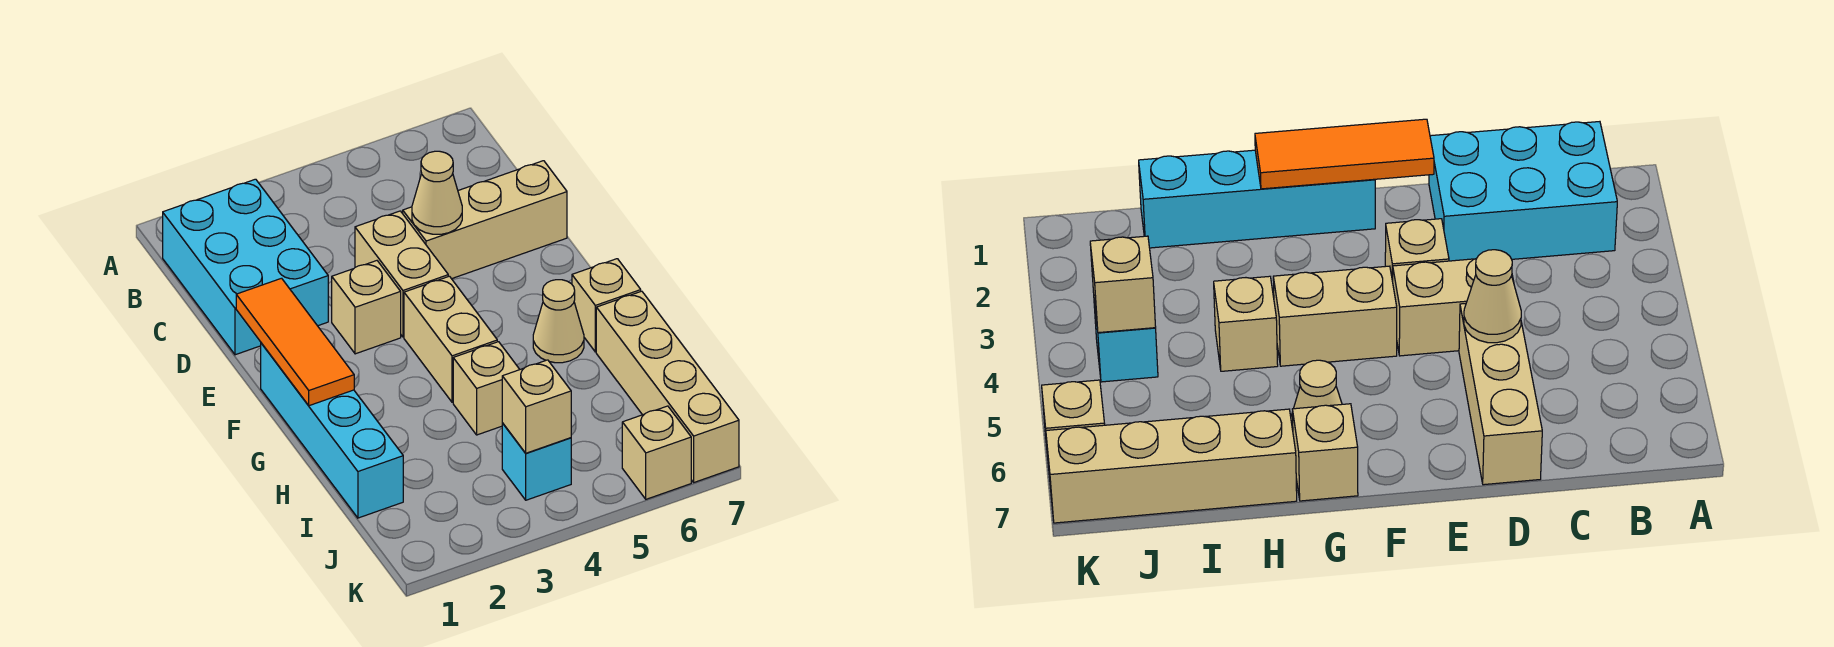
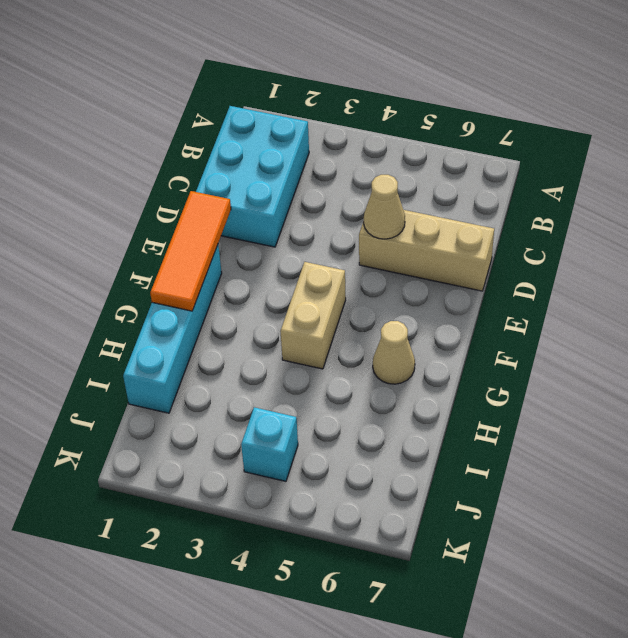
none -> tan 1x2 brick [355,211,448,337]
none -> tan 1x1 brick [332,261,401,354]
none -> tan 1x1 brick [572,259,641,352]

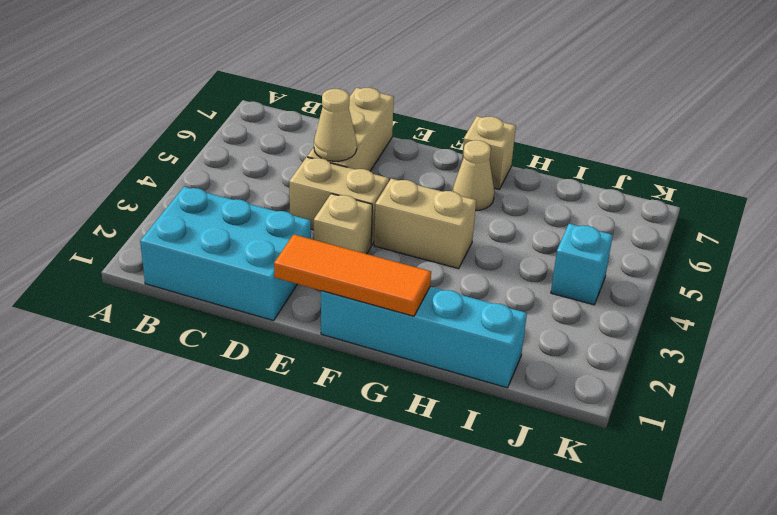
none -> tan 1x1 brick [453,342,520,435]
none -> tan 1x4 brick [596,291,739,482]
none -> tan 1x1 brick [622,406,691,499]

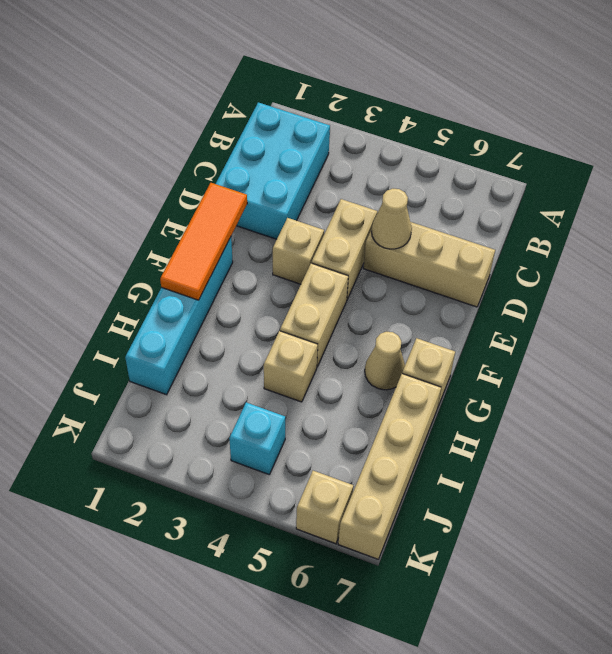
none -> tan 1x1 brick [502,360,571,453]

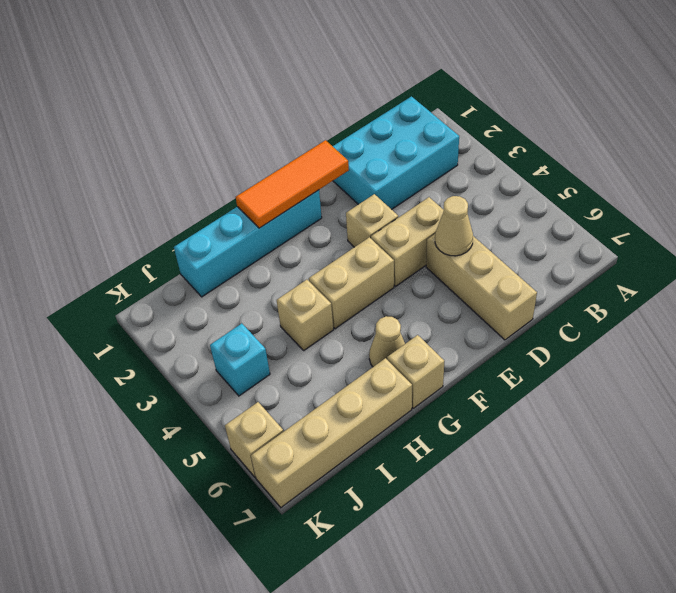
none -> tan 1x1 brick [502,360,571,453]

